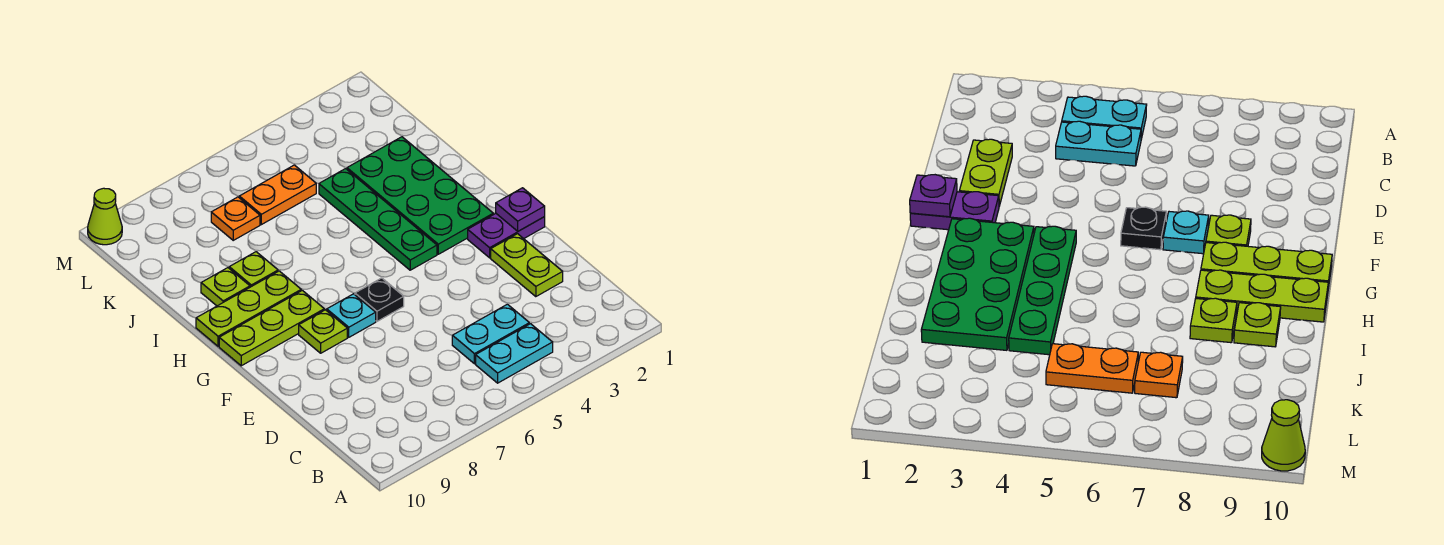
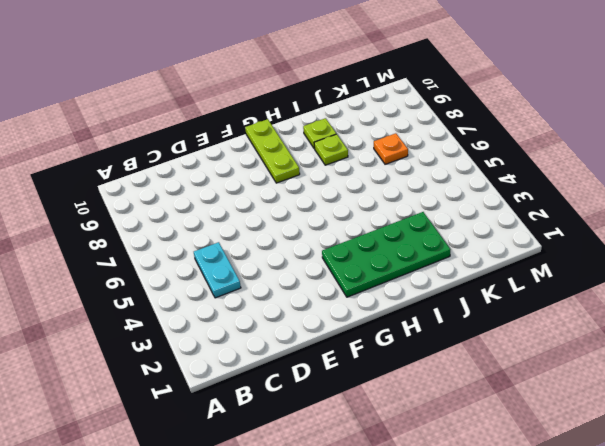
none -> cyan 1x2 plate [476,324,553,383]
none -> lime 1x2 plate [491,234,563,297]
none -> purple 1x2 plate [468,214,545,258]

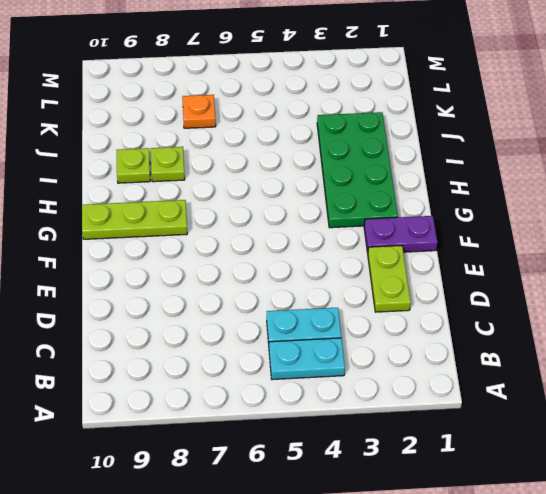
none -> black 1x1 plate [355,278,404,321]
none -> cyan 1x1 plate [327,294,376,337]
none -> lime 1x1 plate [299,310,347,353]

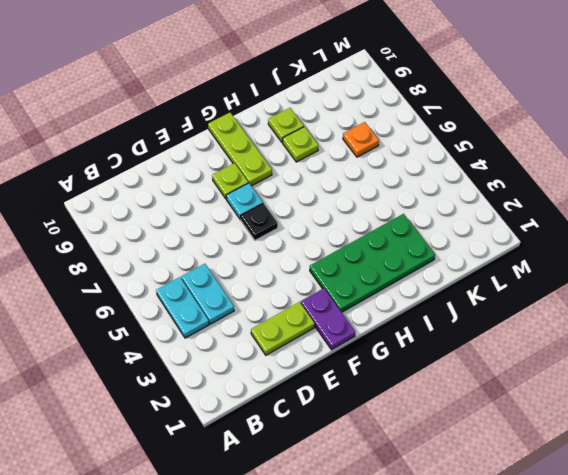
none -> green 1x4 plate [319,169,437,270]
none -> lime 1x3 plate [196,271,301,346]
none -> orange 1x2 plate [239,165,316,225]

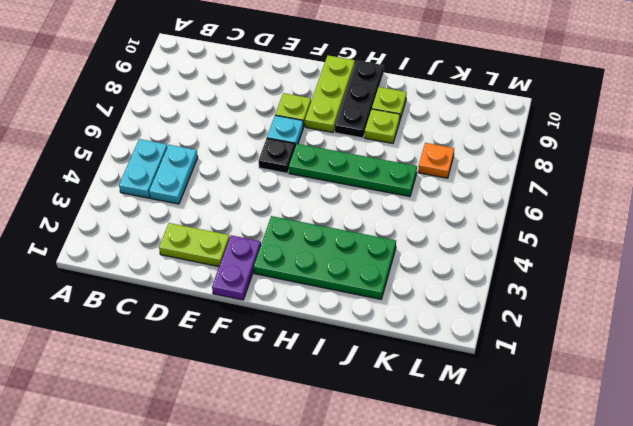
green 1x4 plate [289,144,417,197] -> green 1x4 plate moved to [319,169,437,270]
black 1x3 plate [335,60,384,138] -> lime 1x3 plate [196,271,301,346]
none -> orange 1x2 plate [239,165,316,225]
none -> lime 1x1 cone [88,188,122,245]
none -> purple 1x1 plate [496,188,545,231]

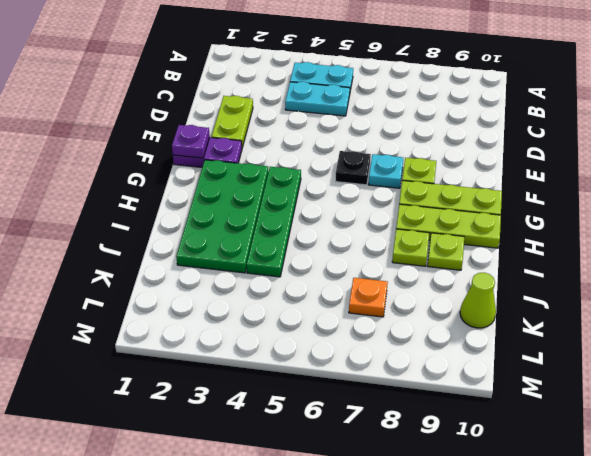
lime 1x1 cone [460,273,496,328] -> lime 1x1 cone moved to [88,188,122,245]
none -> orange 1x2 plate [239,165,316,225]

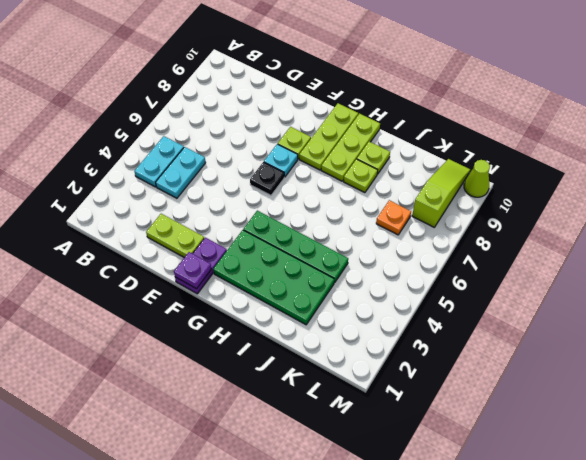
lime 1x3 slope [412,159,470,227] -> none
none -> orange 1x2 plate [239,165,316,225]

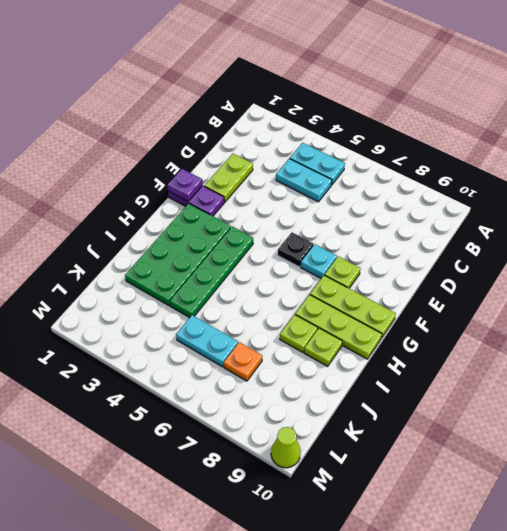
cyan 1x2 plate [176,315,238,367] -> orange 1x2 plate [239,165,316,225]

